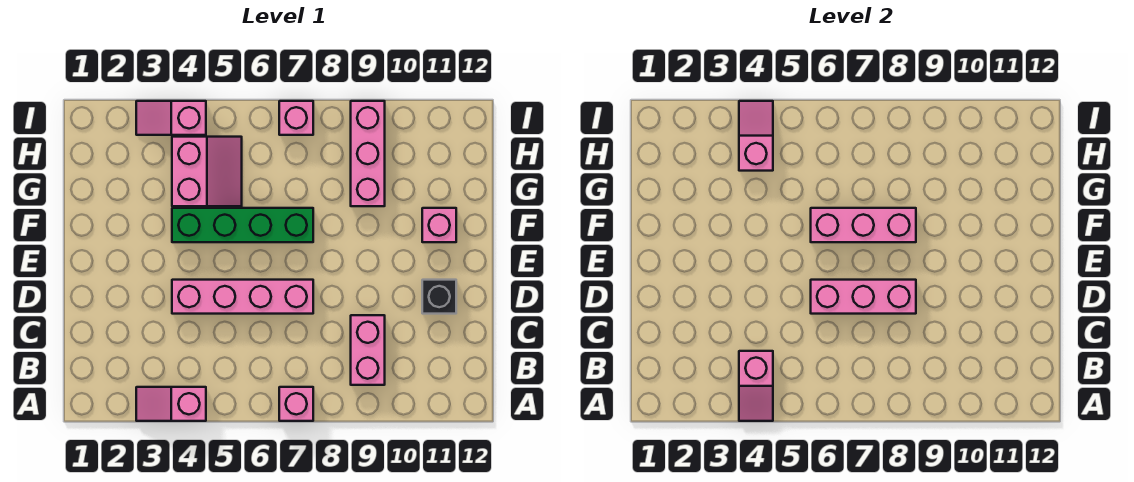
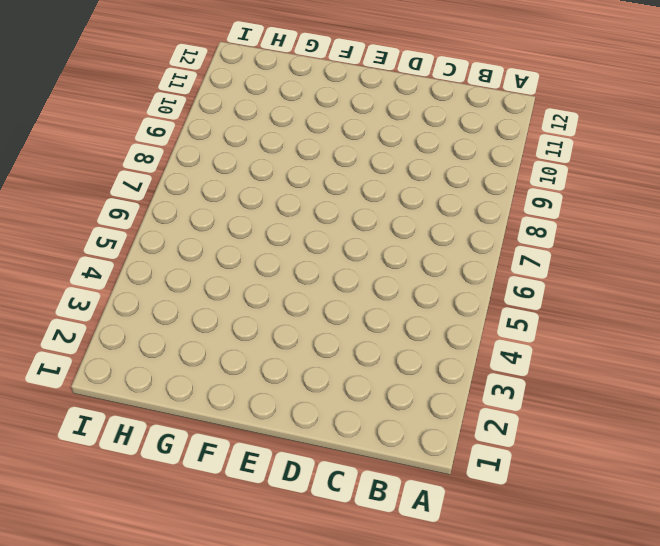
none -> pink 1x2 slope [136,387,206,421]
none -> pink 1x1 brick [279,387,313,421]
none -> pink 1x2 brick [351,315,385,385]

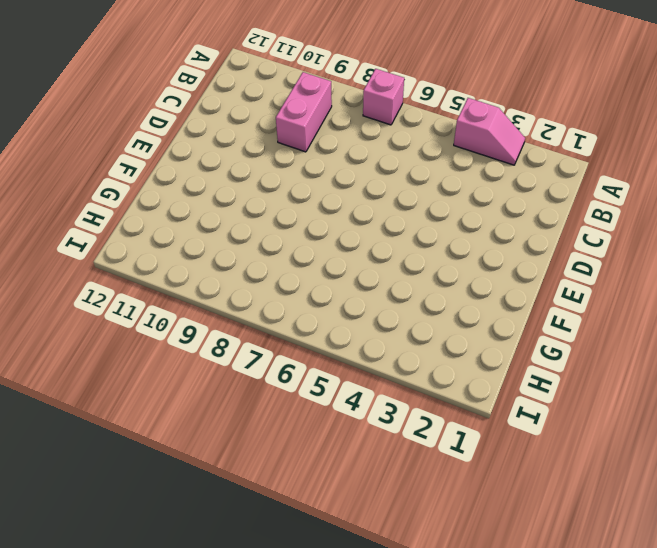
none -> pink 1x4 brick [172,280,313,314]
none -> black 1x1 brick [422,280,456,314]
none -> green 1x4 brick [172,208,313,242]

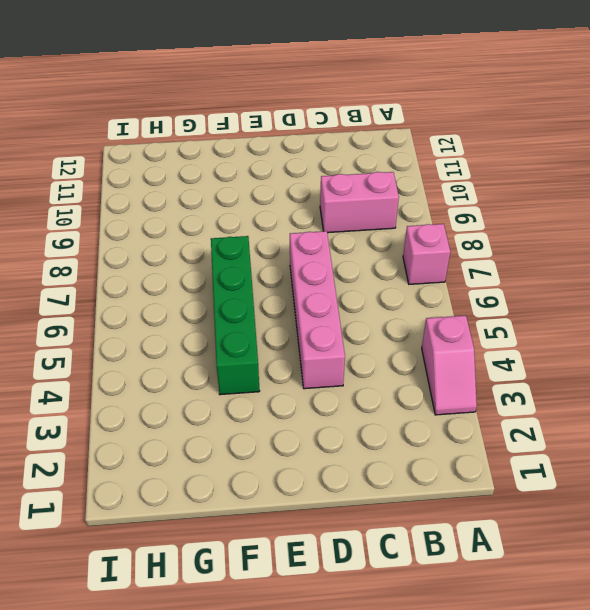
none -> black 1x1 brick [422,280,456,314]
none -> pink 1x1 brick [422,208,456,242]
none -> pink 2x2 slope [172,137,242,206]

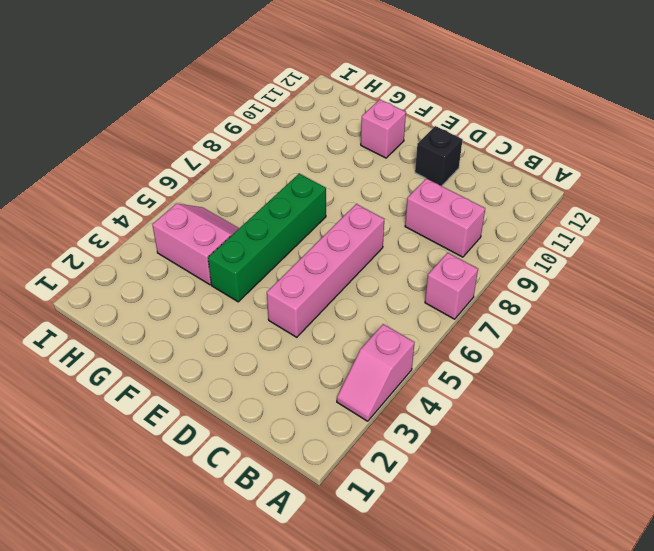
none -> pink 1x3 brick [351,101,385,206]
none -> pink 1x2 slope [136,101,206,135]
none -> pink 1x1 brick [279,101,313,135]

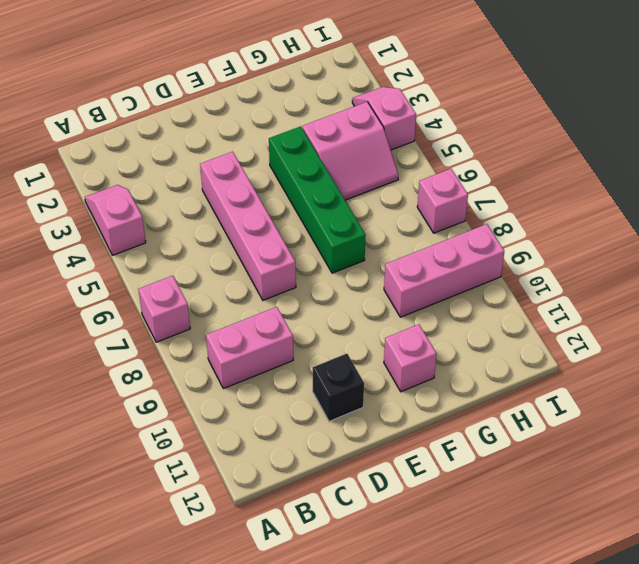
none -> pink 1x2 slope [739,351,773,421]
none -> pink 1x3 brick [811,280,916,314]
none -> pink 1x3 brick [811,208,916,242]

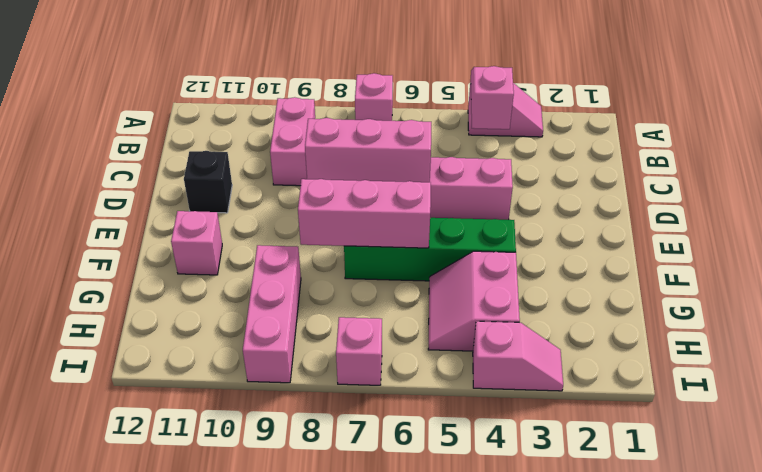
none -> pink 1x2 slope [739,101,773,171]

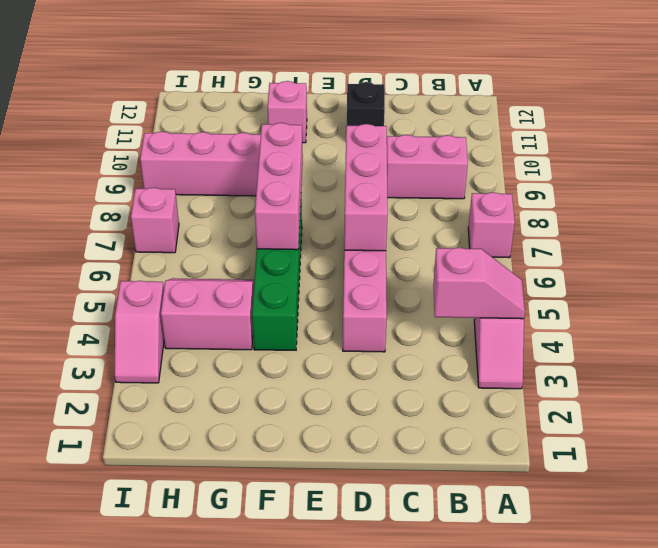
none -> pink 1x2 slope [739,101,773,171]

